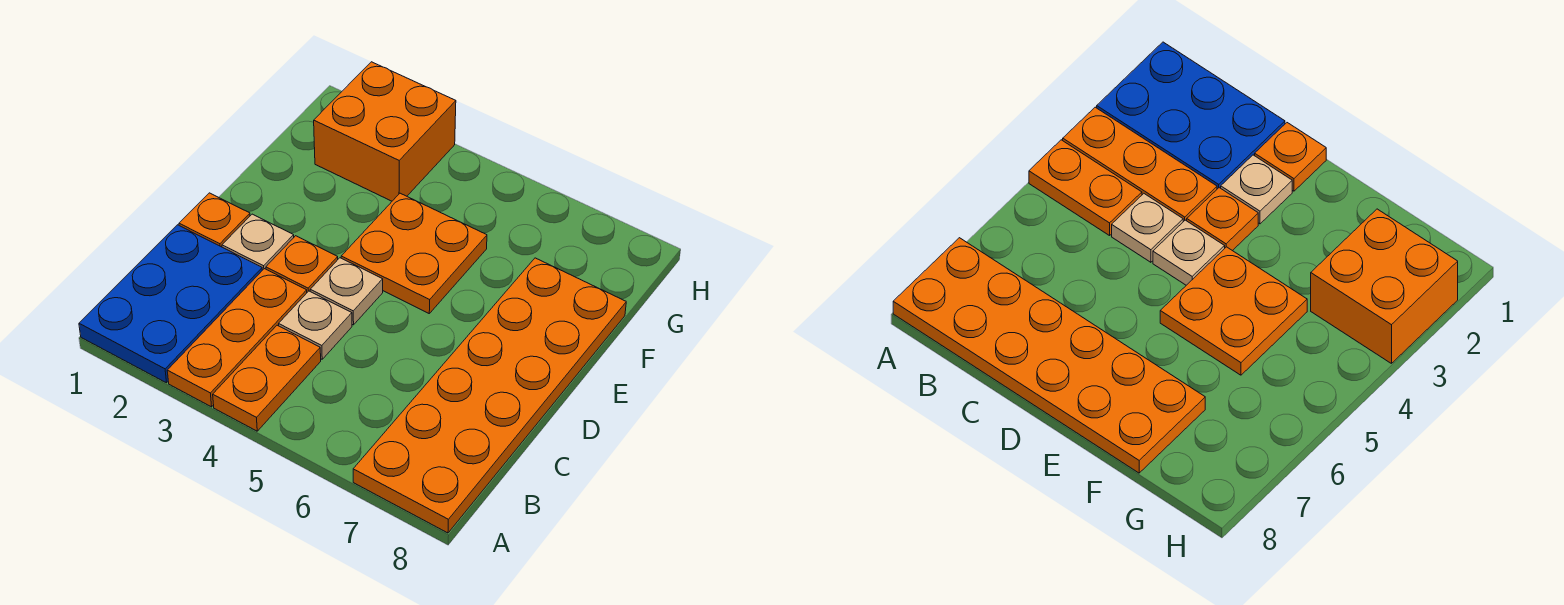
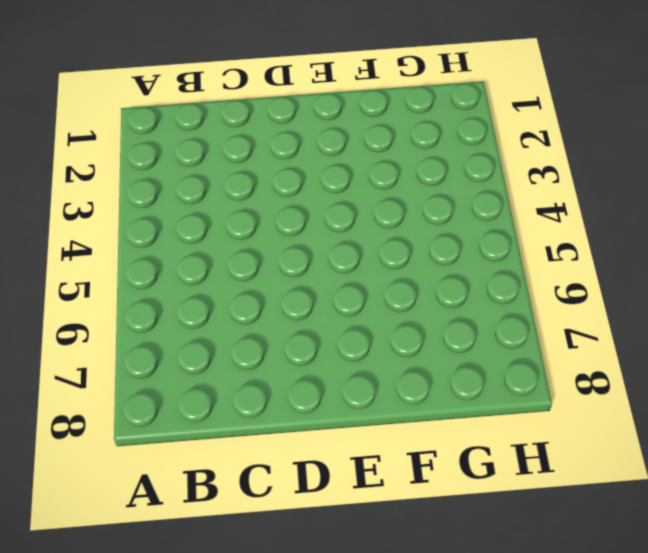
none -> blue 2x3 plate [79,225,262,383]
none -> orange 1x3 plate [167,269,307,407]

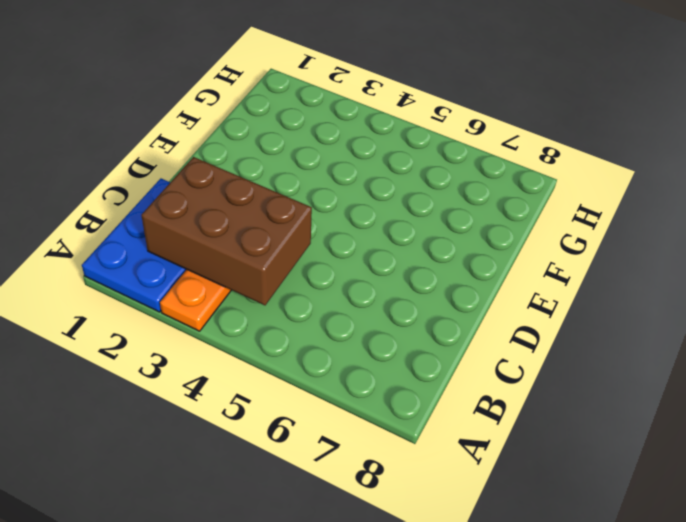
brown 2x3 brick [141,157,312,305] -> none
none -> orange 1x2 plate [213,325,321,431]
none -> orange 2x6 plate [353,258,626,533]

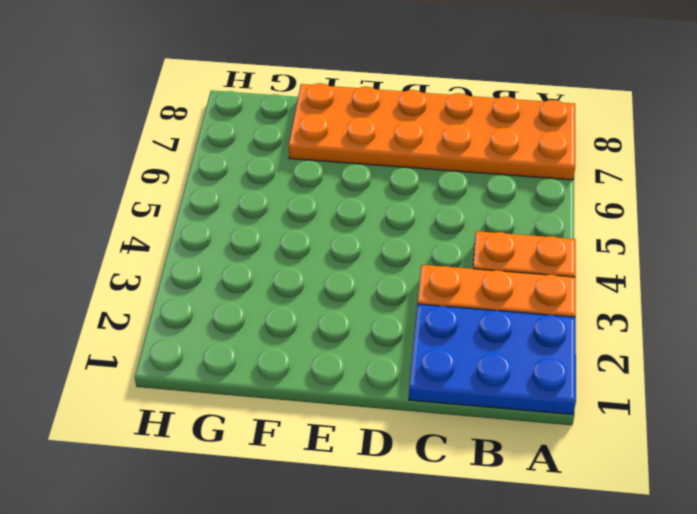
none -> tan 1x1 plate [279,291,352,359]
none -> orange 1x1 plate [179,193,250,247]

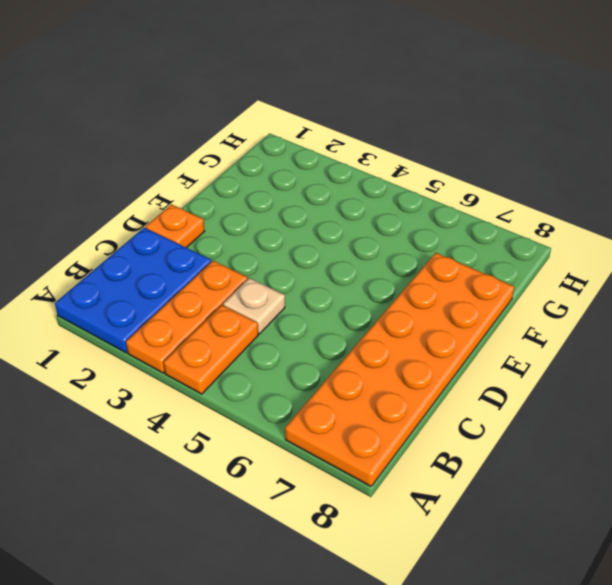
none -> tan 1x1 plate [222,214,294,270]
none -> orange 1x1 plate [266,236,338,292]

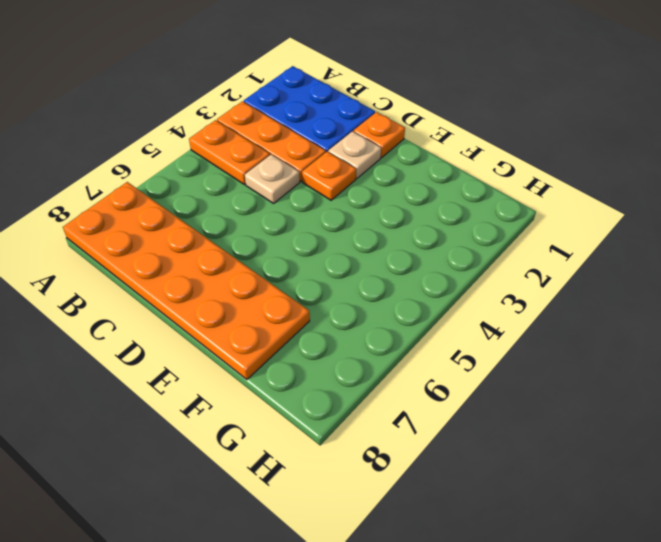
none -> tan 1x1 plate [310,258,383,325]
none -> orange 2x2 plate [341,193,487,313]

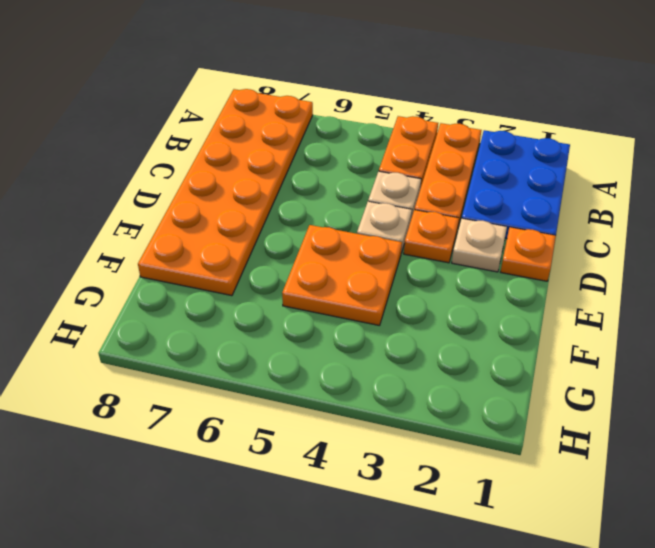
none -> orange 2x2 brick [314,62,456,201]

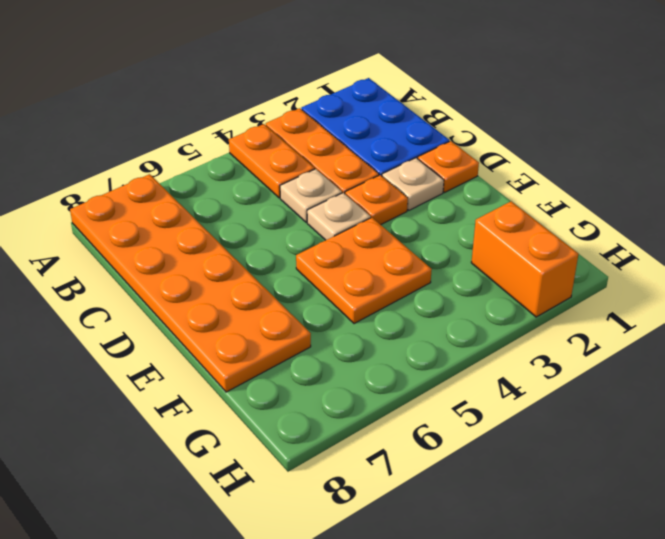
orange 1x2 brick [471,201,578,317] -> orange 2x2 brick [314,62,456,201]

